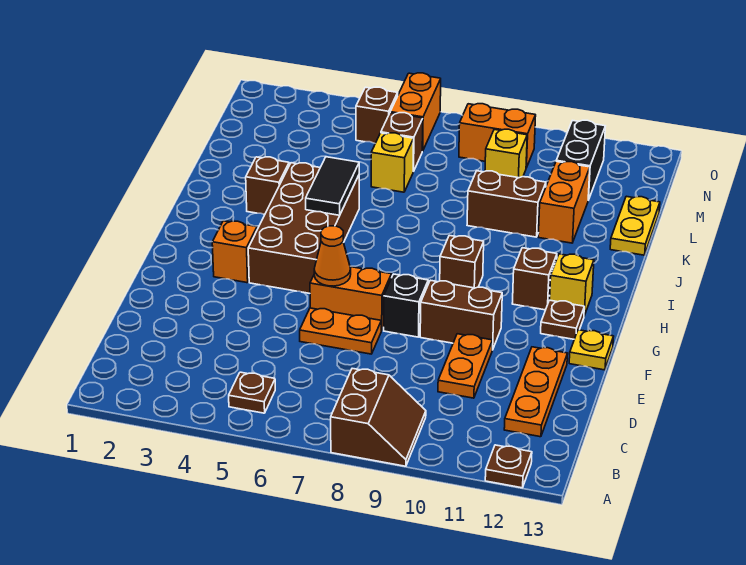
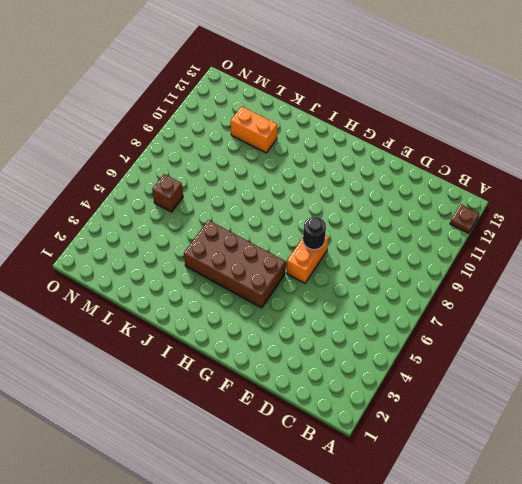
black 1x1 round brick [303,217,326,250] -> none
none -> brown 2x2 slope [331,368,426,466]
none -> brown 1x1 plate [229,372,275,413]
none -> orange 1x3 plate [504,347,568,437]

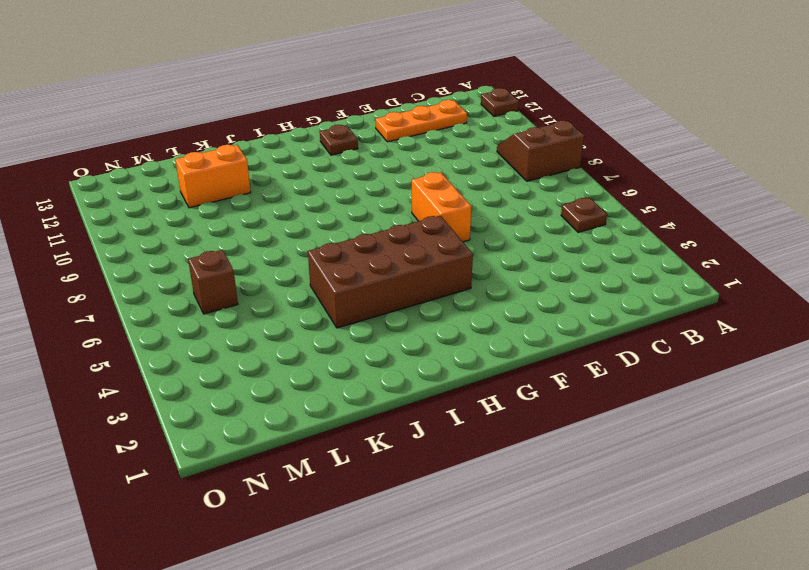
none -> orange 1x2 plate [438,334,493,398]
none -> orange 1x2 plate [300,308,382,354]
none -> black 1x1 brick [384,274,428,337]

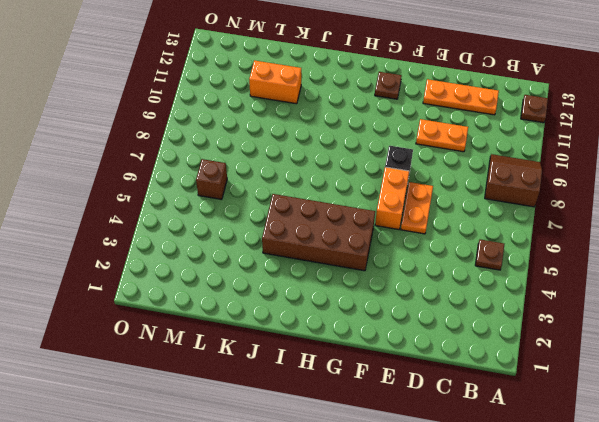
none -> brown 1x2 brick [420,280,502,350]
none -> yellow 1x1 plate [569,330,614,370]
none -> orange 1x1 brick [212,221,257,283]

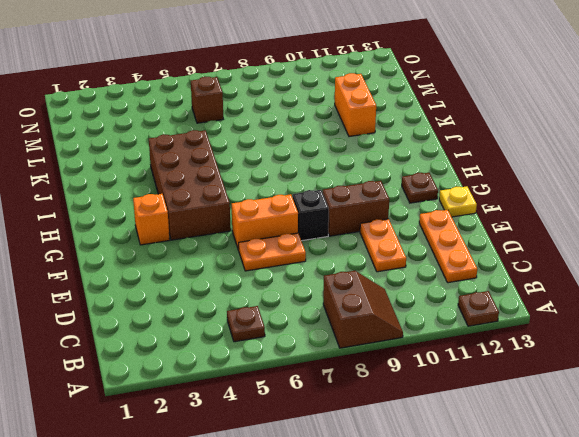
none -> brown 1x1 brick [440,235,484,288]
none -> brown 1x1 brick [512,248,557,310]
none -> yellow 1x1 brick [550,254,594,316]

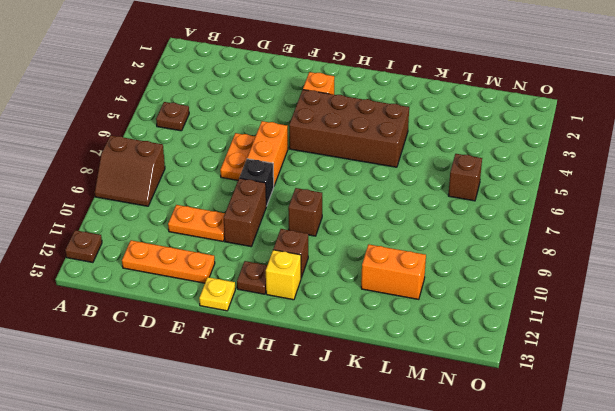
none -> brown 1x1 brick [246,157,289,215]
none -> brown 1x2 brick [467,171,546,237]
none -> yellow 1x2 plate [610,196,660,255]

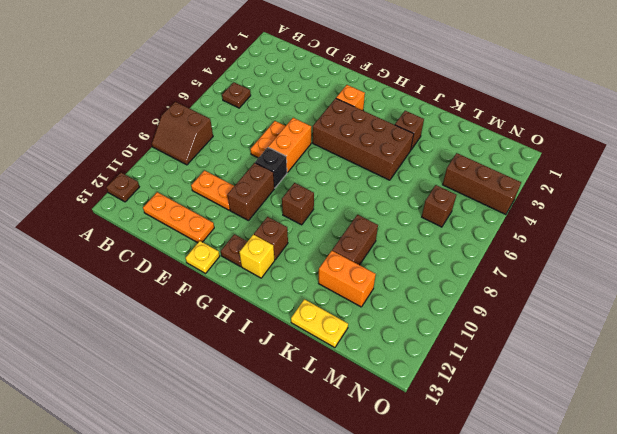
brown 1x3 brick [443,153,521,215] -> none
none -> yellow 1x1 brick [371,133,414,192]
none -> yellow 1x1 brick [485,129,527,178]
none -> black 1x2 brick [556,120,605,200]

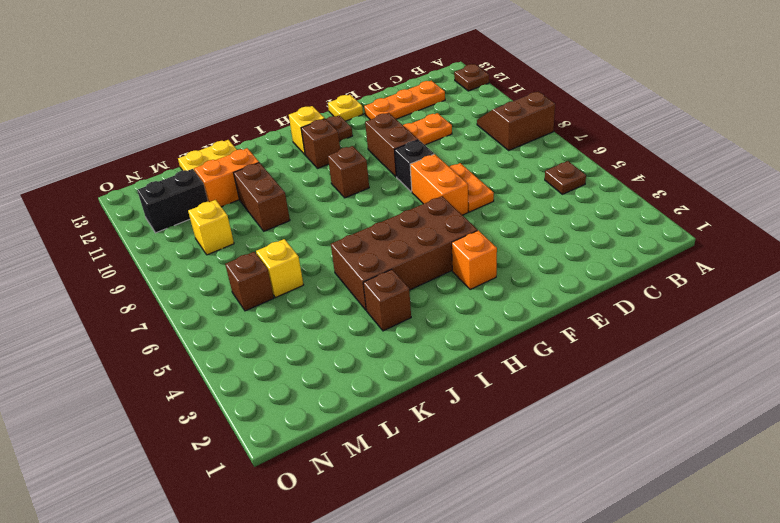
none -> brown 1x1 brick [356,87,398,143]
none -> orange 1x2 brick [390,73,441,151]
none -> orange 1x2 brick [459,104,536,168]

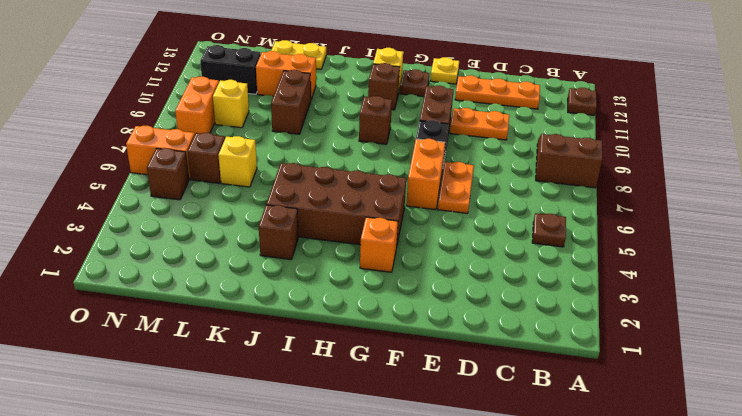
none -> orange 1x1 cone [314,226,351,286]
none -> black 1x2 tile [306,157,359,215]

